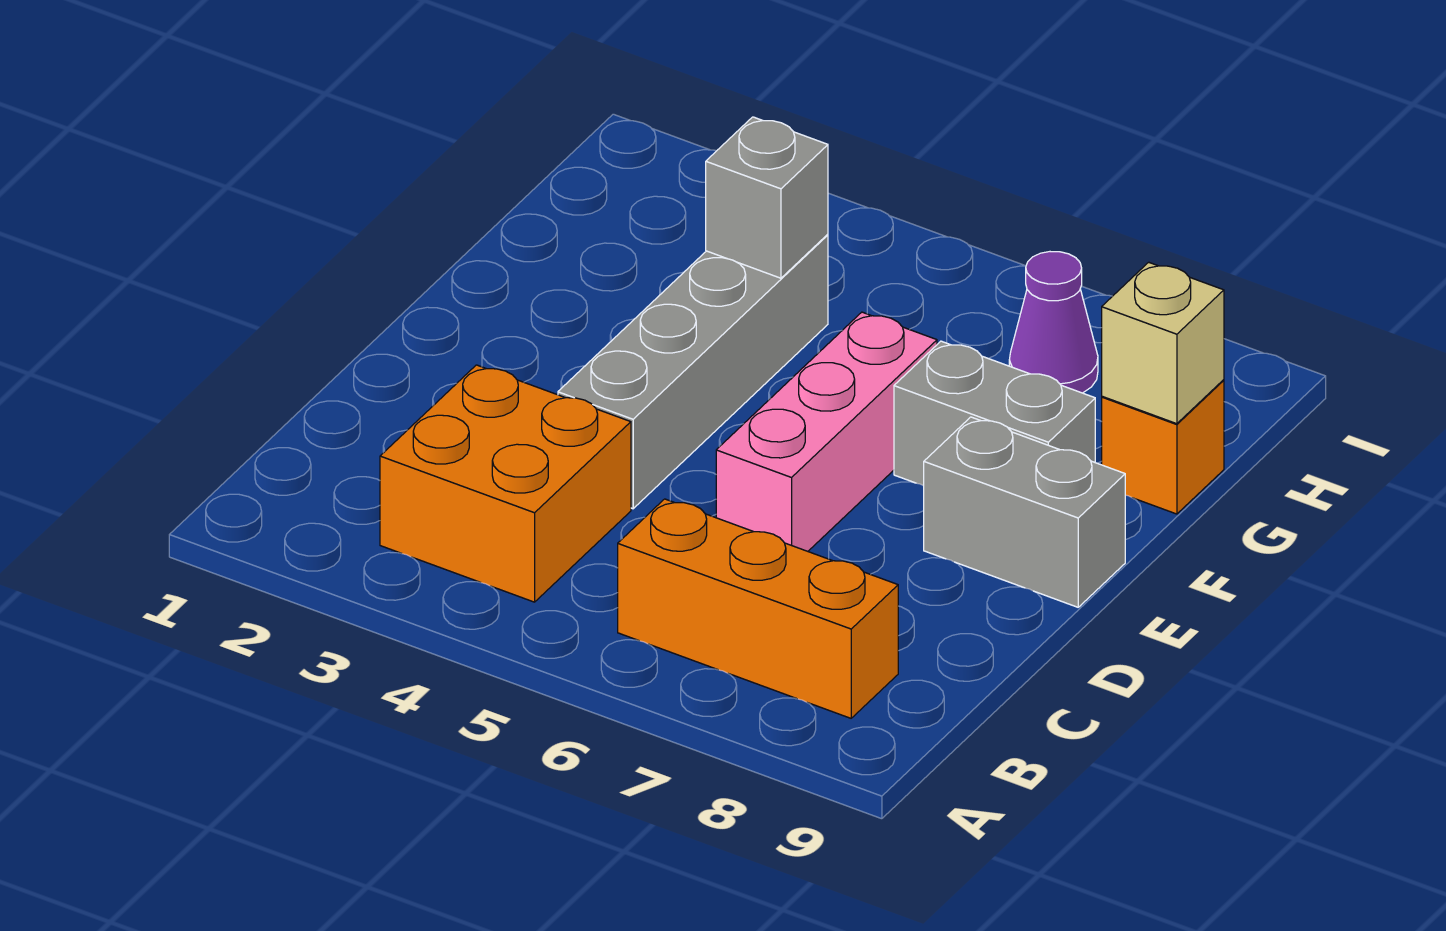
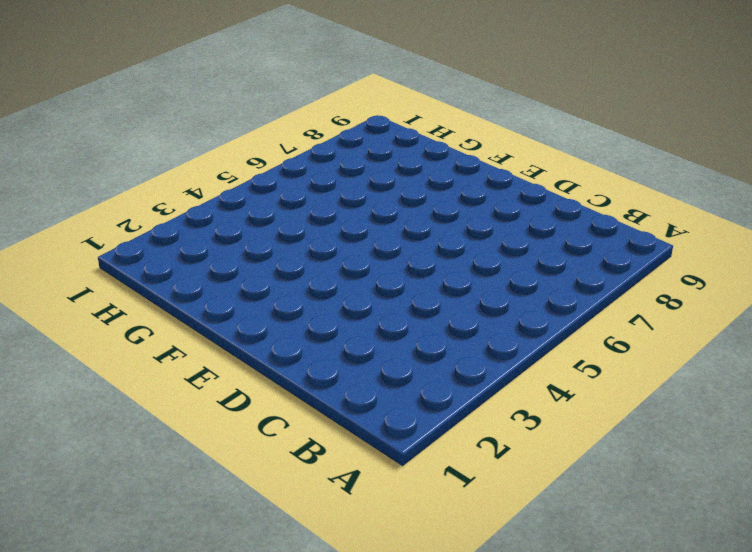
none -> orange 2x2 brick [380,365,631,602]
none -> orange 1x3 brick [618,499,898,718]

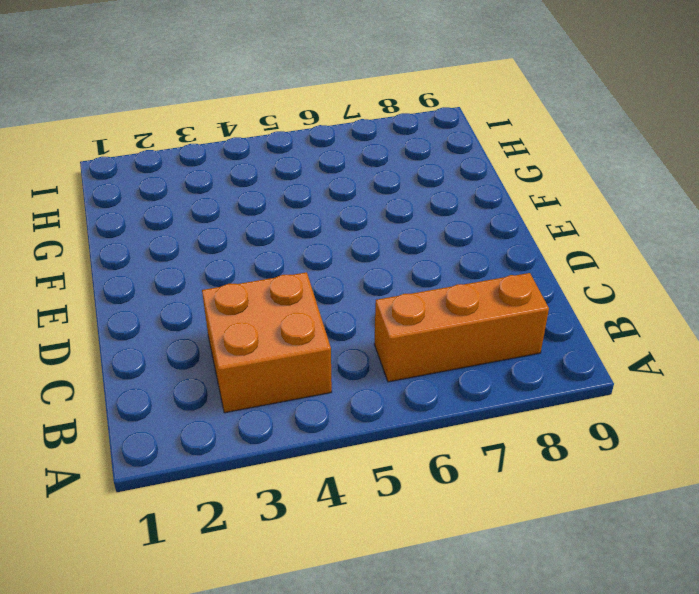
none -> grey 1x4 brick [558,235,828,509]
none -> pink 1x3 brick [716,312,937,551]

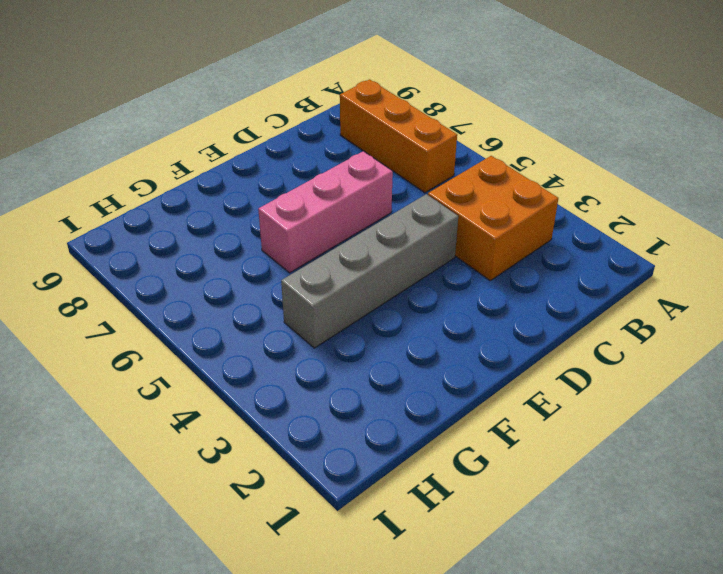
none -> grey 1x2 brick [924,417,1125,607]
none -> grey 1x2 brick [894,341,1095,486]

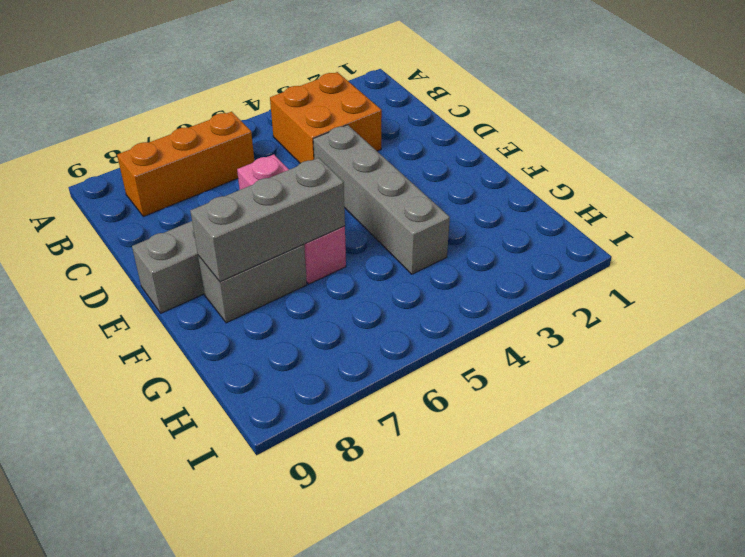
grey 1x3 brick [190,158,345,282] -> none
none -> orange 1x1 brick [1102,380,1224,514]
none -> purple 1x1 cone [1009,252,1098,393]

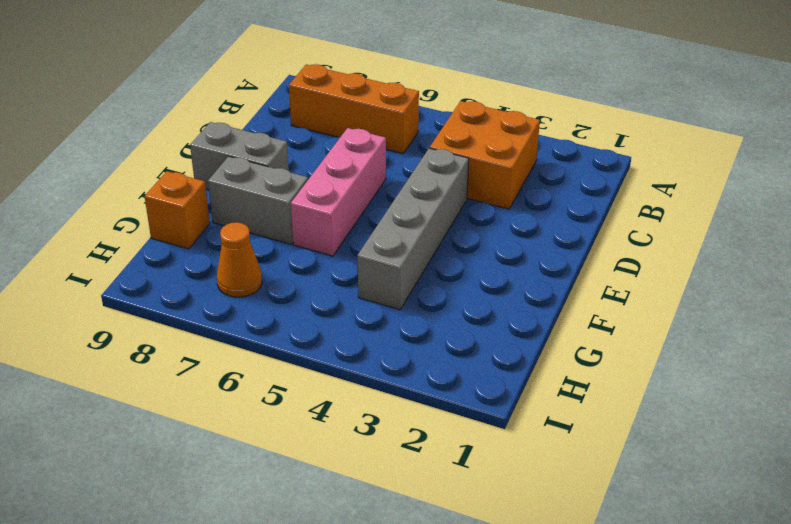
orange 1x1 cone [217,222,262,297] -> purple 1x1 cone [1009,252,1098,393]
none -> grey 1x1 brick [706,117,828,278]
none -> tan 1x1 brick [1102,262,1224,424]

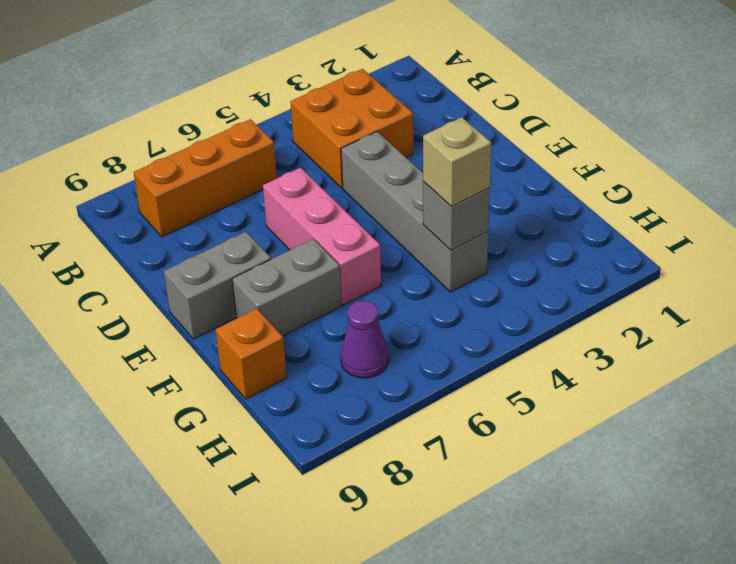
tan 1x1 brick [423,117,491,206] -> tan 1x1 brick moved to [1102,262,1224,424]

